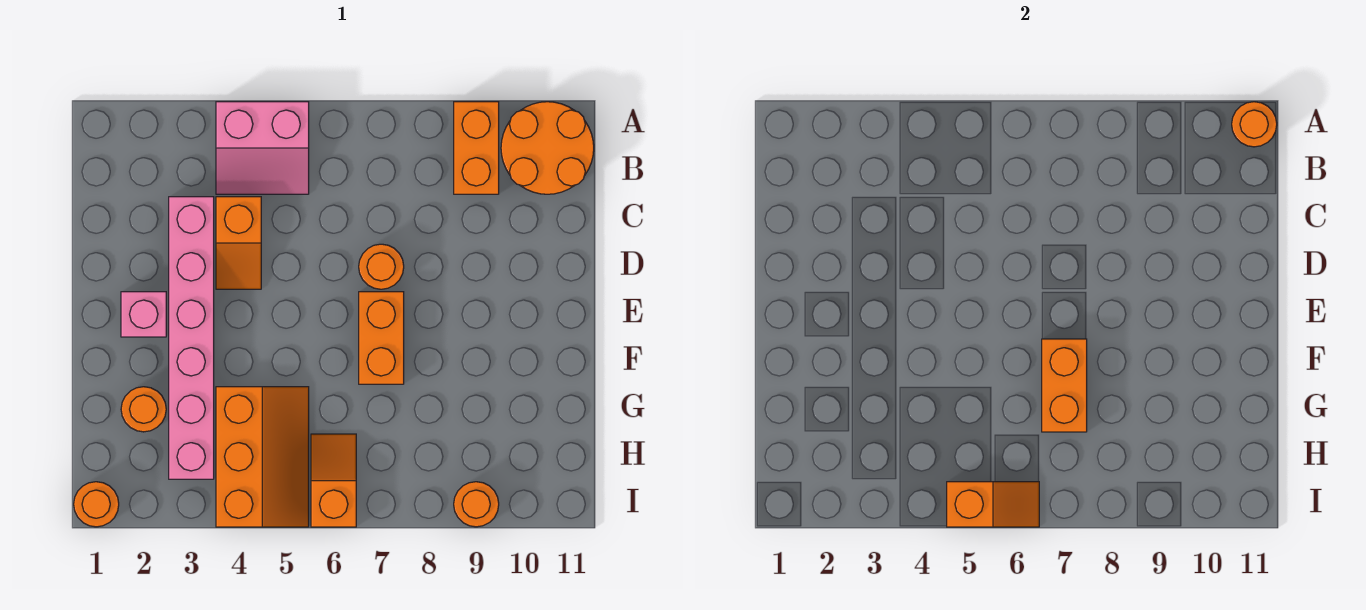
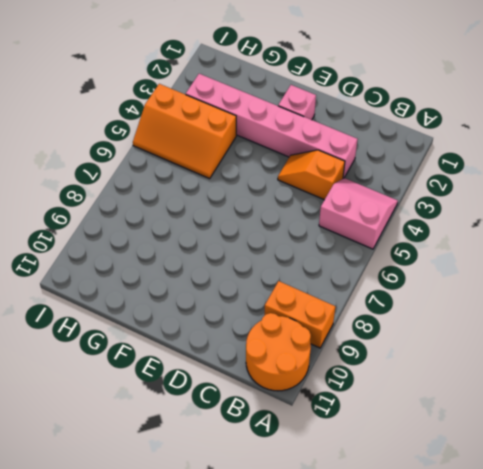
pink 2x2 slope [319,178,398,249] -> pink 2x2 slope turned to [216,102,309,194]
none -> orange 1x1 round brick [359,244,404,289]
none -> orange 1x2 brick [359,292,404,384]
none -> orange 1x1 round brick [121,387,166,432]

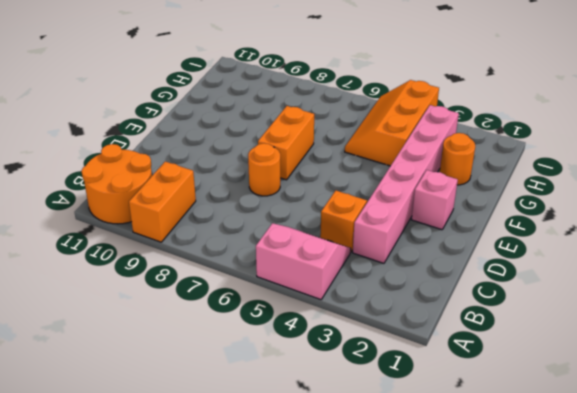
none -> orange 1x2 slope [311,434,356,527]
none -> orange 1x1 round brick [74,482,119,527]
none -> orange 1x1 round brick [454,482,499,527]

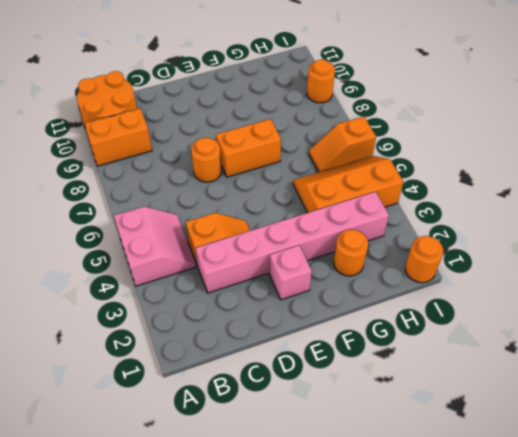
none -> orange 1x1 round brick [1232,102,1277,147]
none -> orange 1x2 brick [1042,339,1087,432]
none -> orange 1x2 slope [947,482,1039,527]

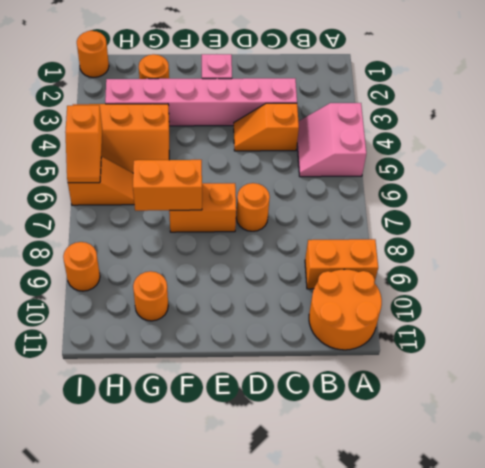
orange 1x1 round brick [133,271,168,321] -> orange 1x1 round brick moved to [1232,102,1277,147]

